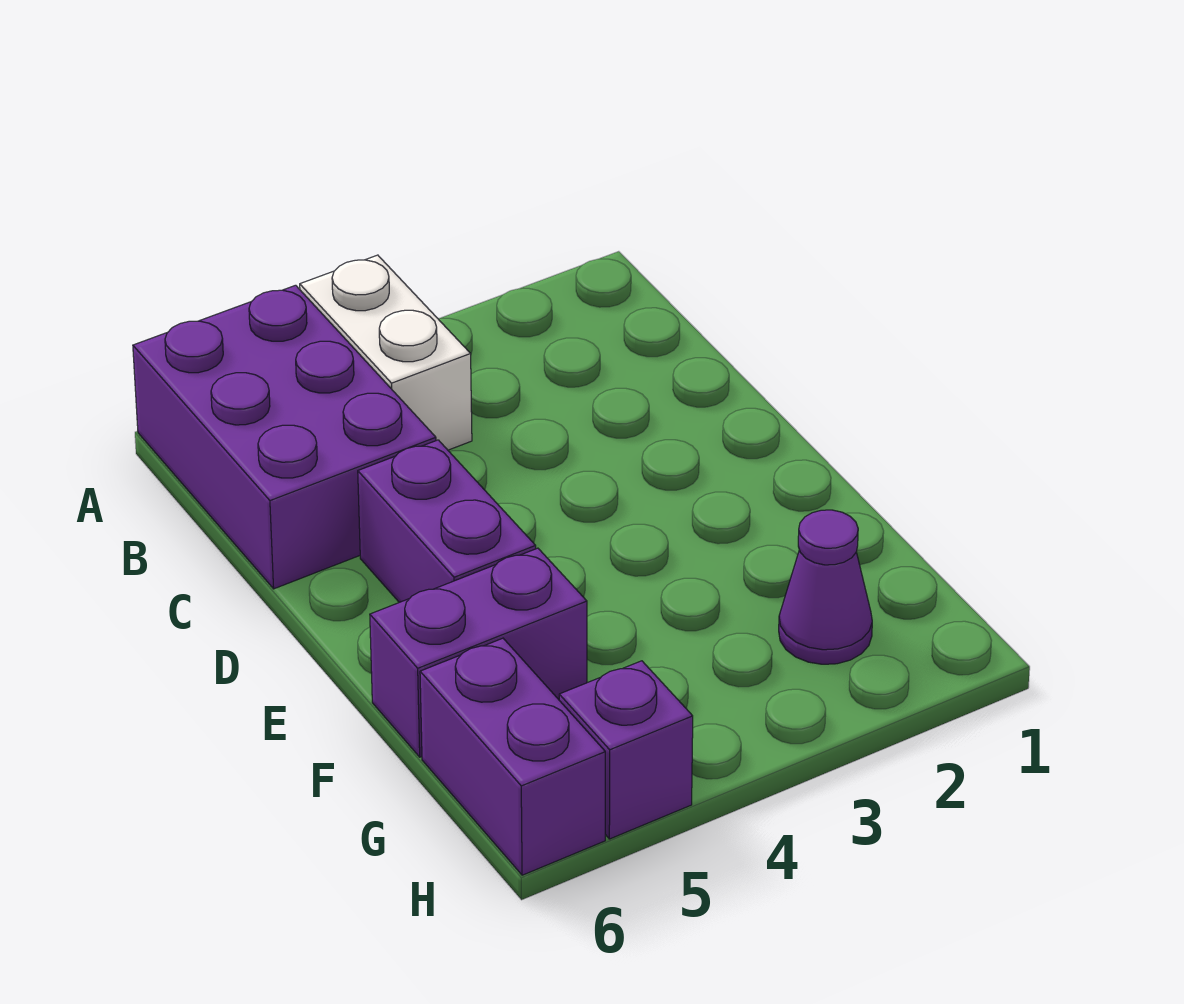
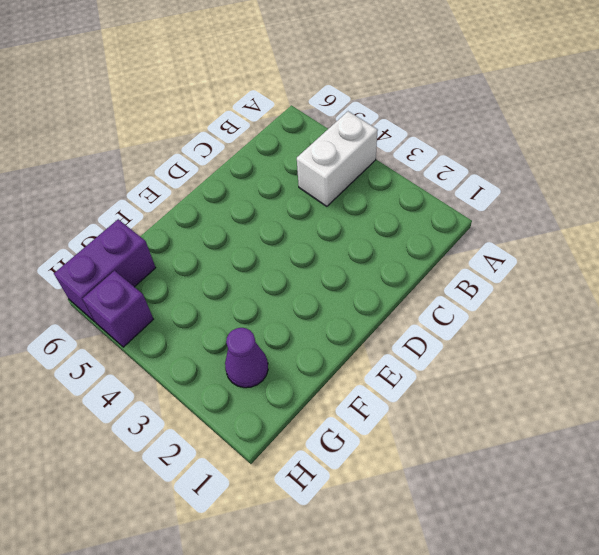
none -> purple 2x3 brick [133,285,436,589]
none -> purple 1x2 brick [358,440,536,602]

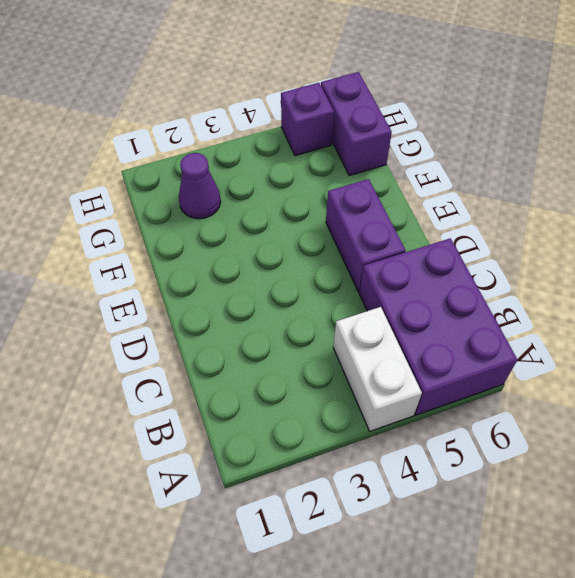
none -> purple 1x2 brick [370,548,587,757]

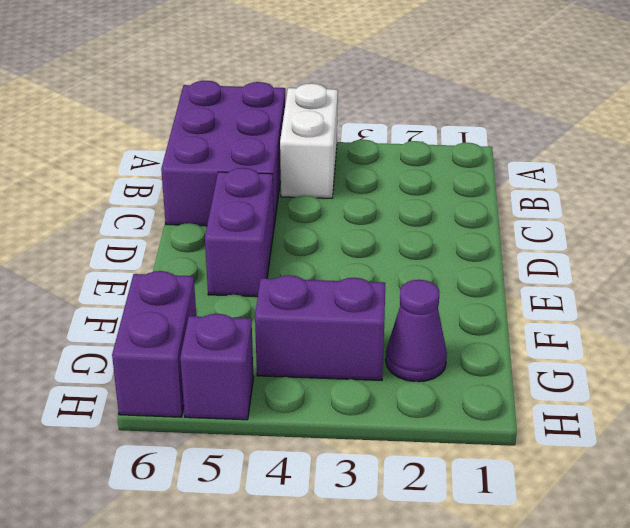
purple 1x2 brick [255,275,385,380] -> purple 1x2 brick moved to [370,548,587,757]

